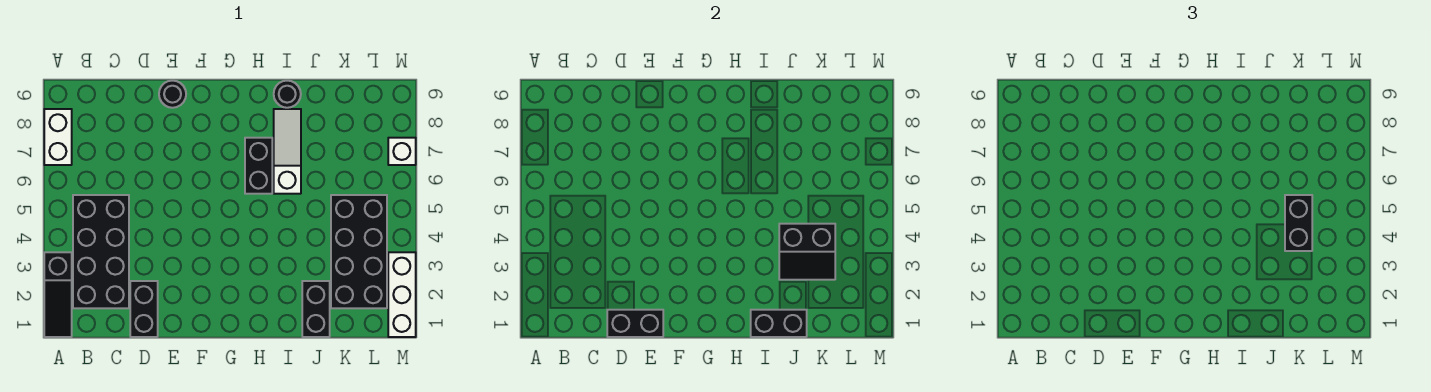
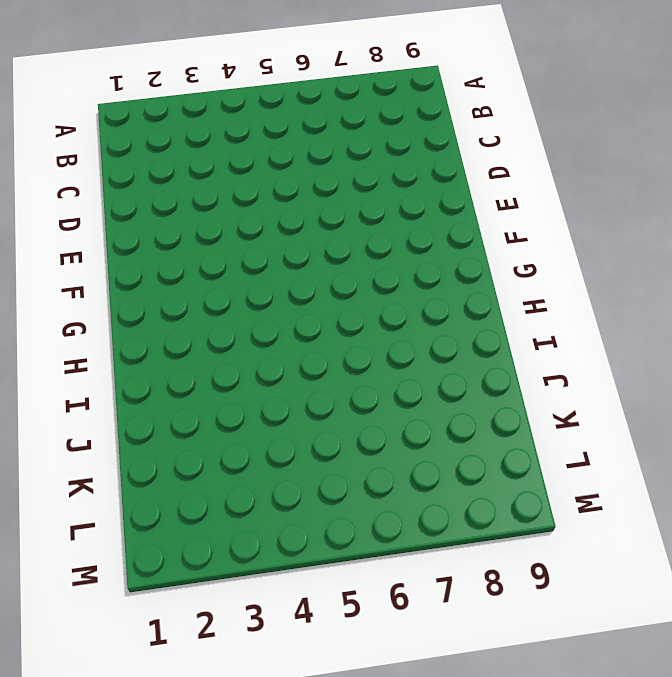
none -> black 1x3 slope [44,252,72,337]
none -> white 1x2 brick [44,109,72,165]
none -> black 2x4 brick [73,195,129,308]

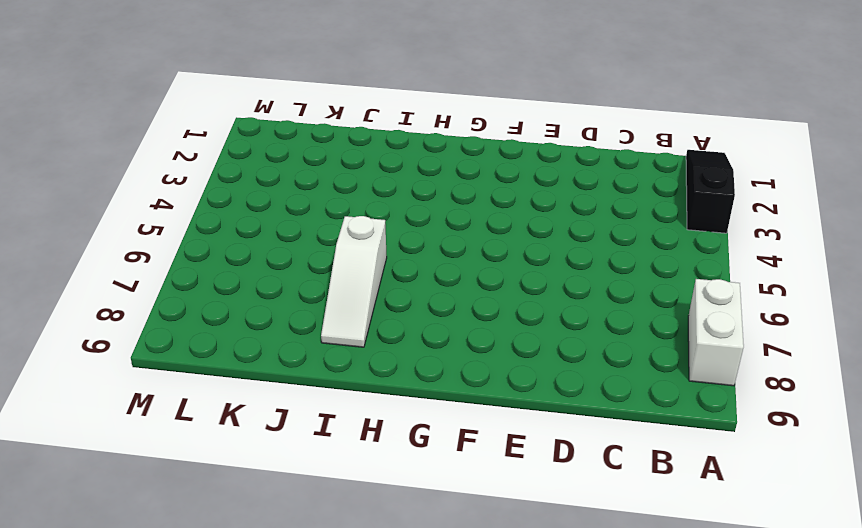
none -> black 2x4 brick [73,195,129,308]
none -> black 1x2 brick [130,281,158,337]
none -> black 1x1 round brick [159,81,186,108]

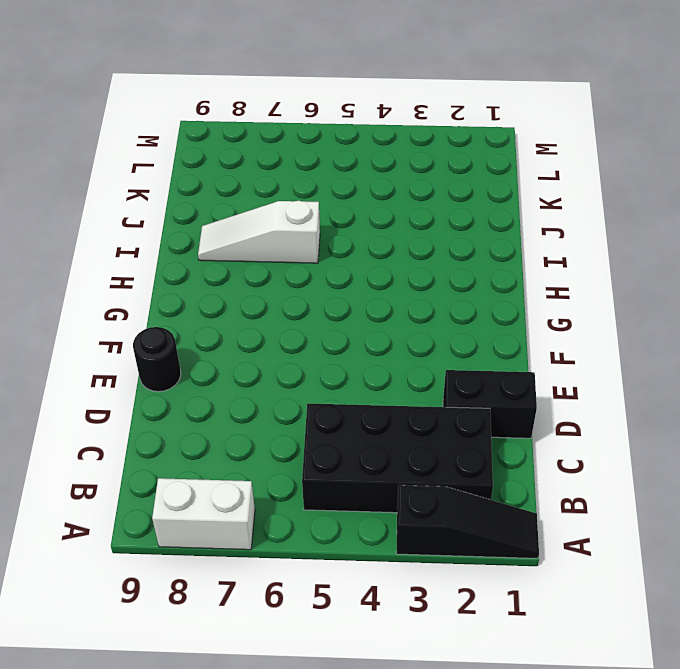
none -> black 1x2 brick [245,138,272,194]
none -> black 1x1 round brick [274,81,301,108]
none -> black 1x2 brick [302,281,330,337]

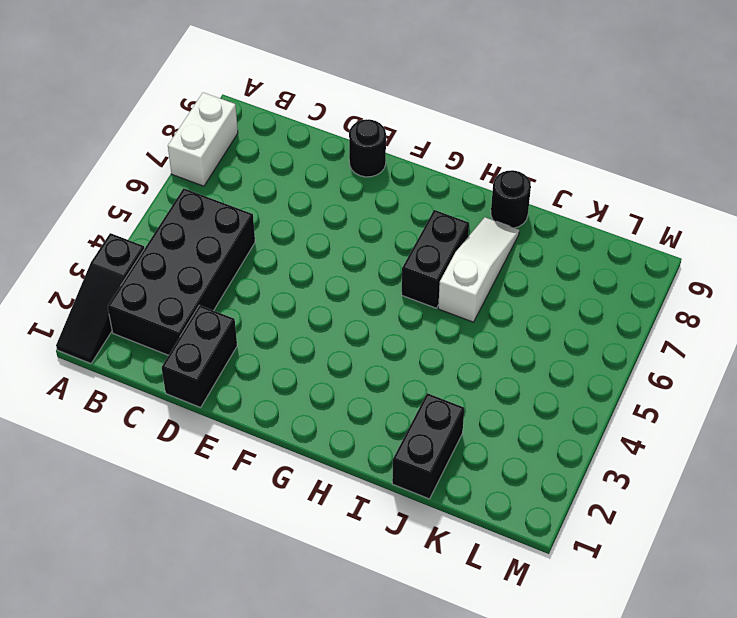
none -> black 2x4 brick [331,195,387,308]
none -> white 1x3 brick [388,252,416,337]
none -> white 1x1 brick [388,138,416,165]

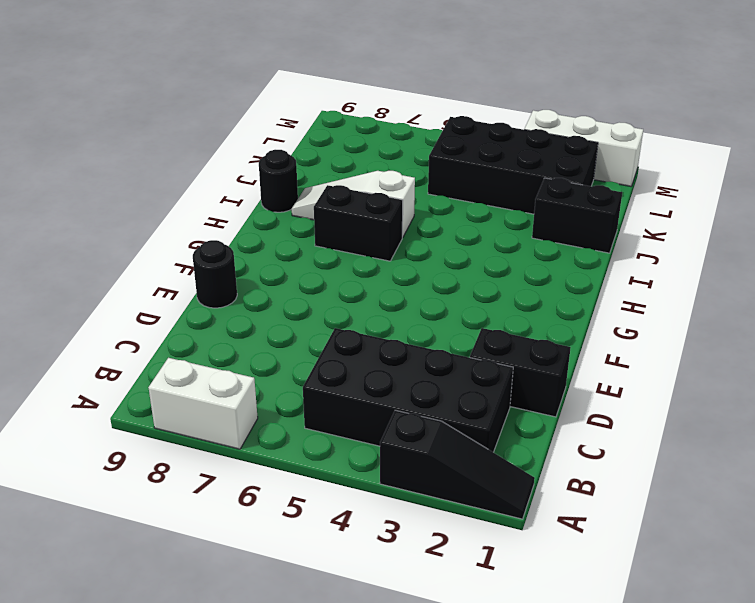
none -> white 1x1 brick [388,138,416,165]
none -> black 1x2 brick [607,310,663,337]
none -> black 1x2 brick [751,310,807,337]

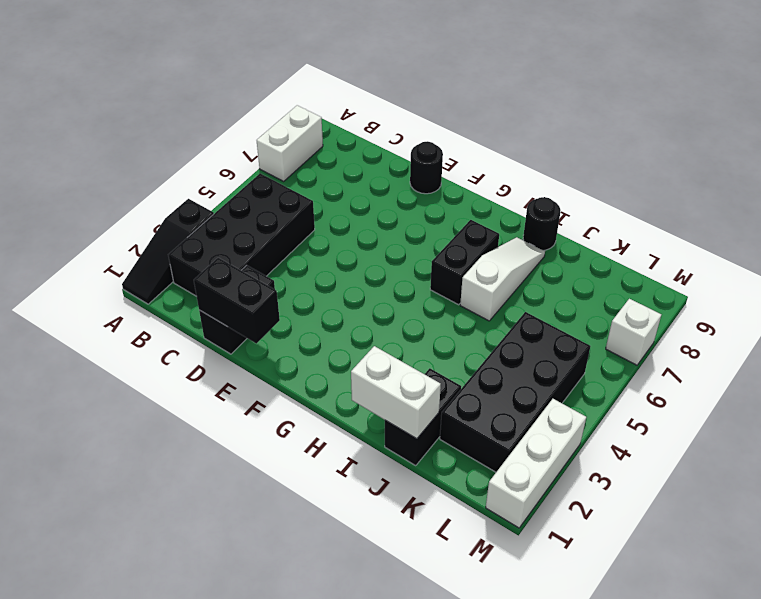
white 1x2 brick [351,346,441,439] -> black 1x2 brick [751,310,807,337]
none -> black 2x2 slope [779,224,835,280]
none -> black 1x2 brick [1285,195,1312,251]

